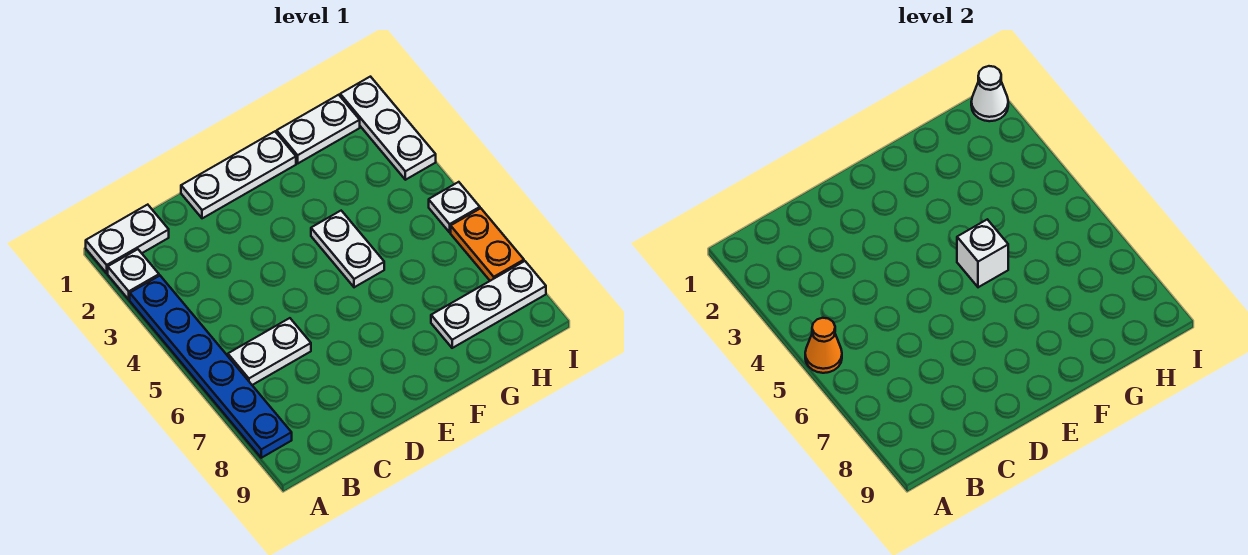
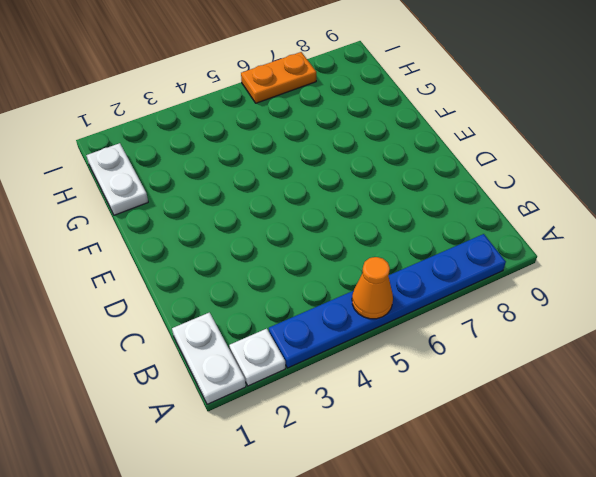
none -> white 1x2 plate [228,318,311,385]
none -> white 1x3 plate [181,132,296,218]
none -> white 1x2 plate [311,211,384,287]

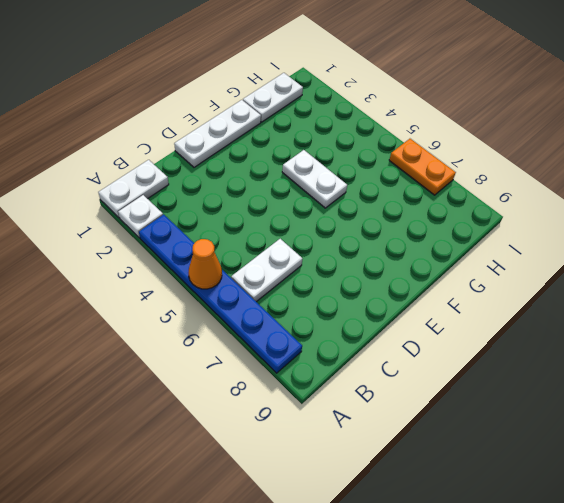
none -> white 1x3 plate [431,261,546,348]
none -> white 1x3 plate [340,77,436,180]
none -> white 1x1 plate [429,182,480,232]

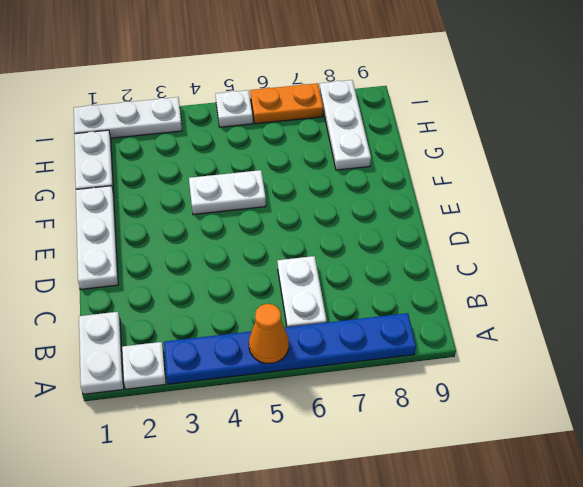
none -> white 1x1 brick [957,219,1008,287]
none -> white 1x1 cone [971,66,1008,121]

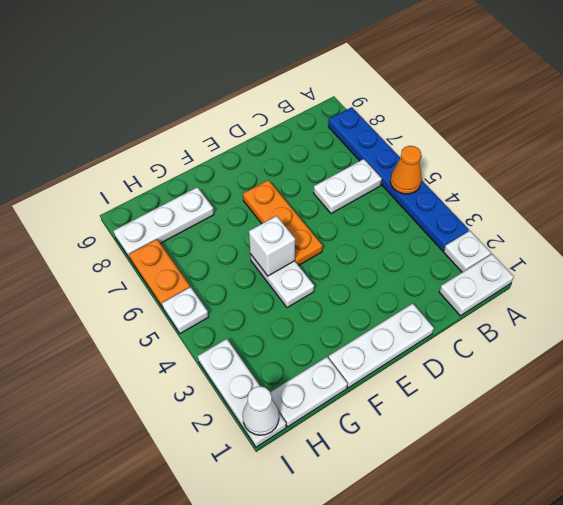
orange 1x3 plate [243,180,322,266] -> none

